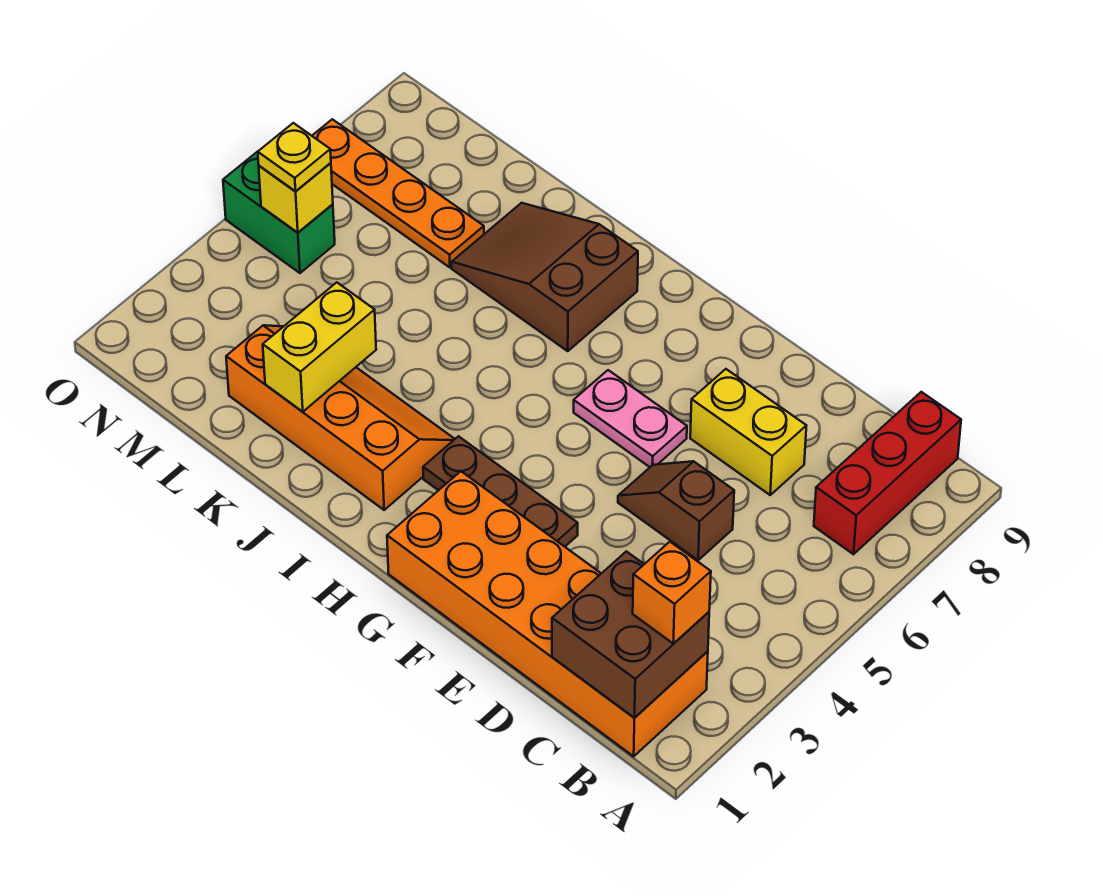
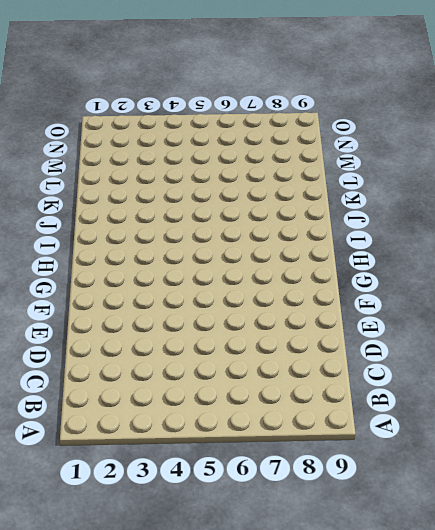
none -> orange 2x6 brick [387,471,708,756]
none -> red 1x3 brick [814,392,961,554]
none -> brown 1x2 slope [618,461,734,560]

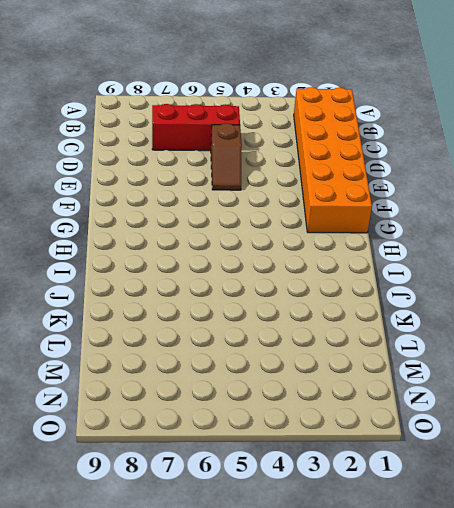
red 1x3 brick [152,104,240,151] -> red 1x3 brick moved to [814,392,961,554]
none -> yellow 1x2 brick [690,369,806,495]
none -> brown 1x3 plate [423,436,578,547]
none -> pink 1x2 plate [574,370,687,467]

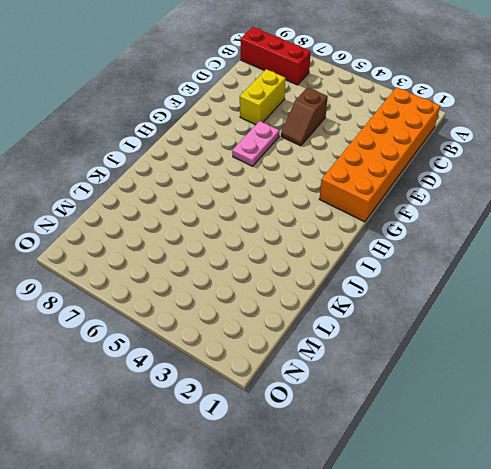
none -> brown 1x3 plate [423,436,578,547]
none -> orange 2x4 slope [226,325,455,510]
none -> brown 2x3 slope [452,203,638,351]

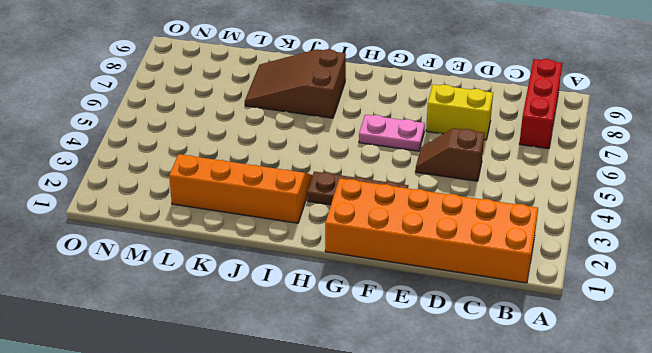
none -> orange 1x4 plate [312,119,484,267]
none -> green 1x2 brick [223,151,335,273]
none -> brown 2x2 brick [552,551,709,718]

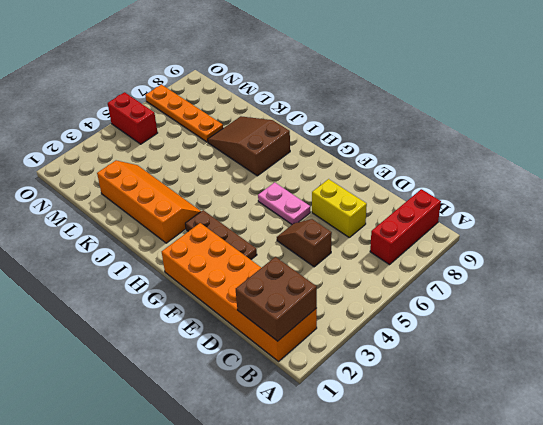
red 1x2 brick [108,92,158,144] -> green 1x2 brick [223,151,335,273]
none -> yellow 1x2 brick [263,282,376,412]
none -> yellow 1x1 brick [259,163,333,233]
none -> orange 1x1 brick [633,542,711,644]

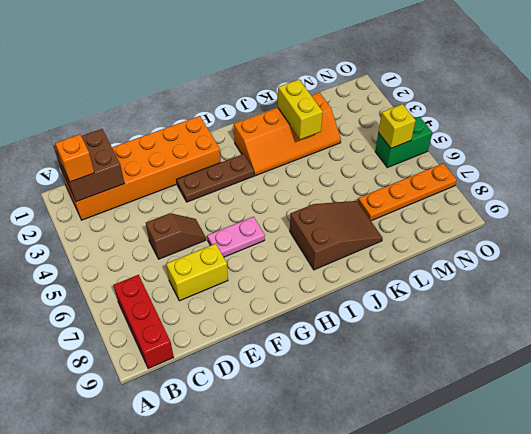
none -> yellow 1x1 plate [258,123,331,192]

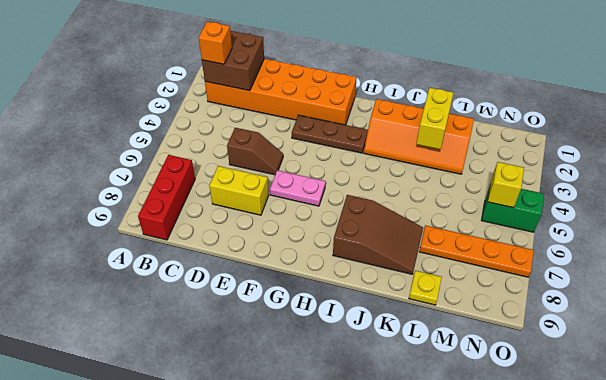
yellow 1x1 plate [409,270,442,305] -> yellow 1x1 plate moved to [258,123,331,192]

